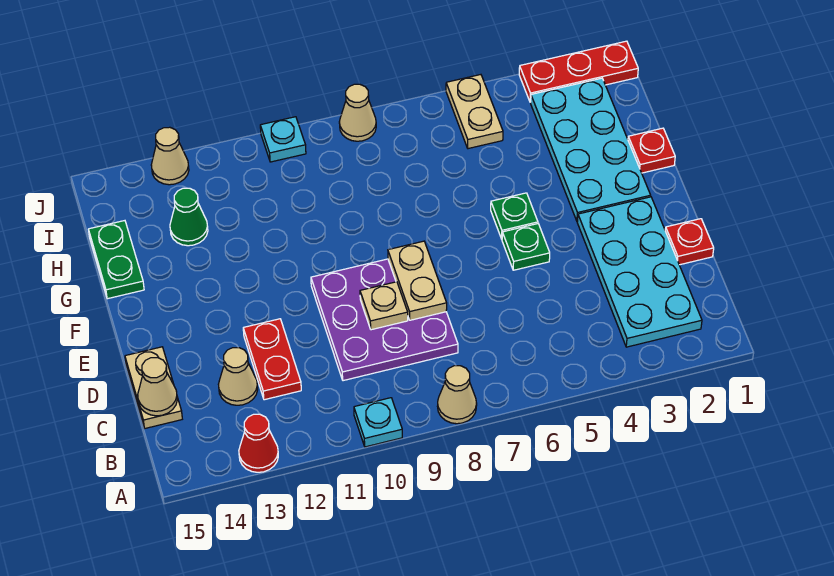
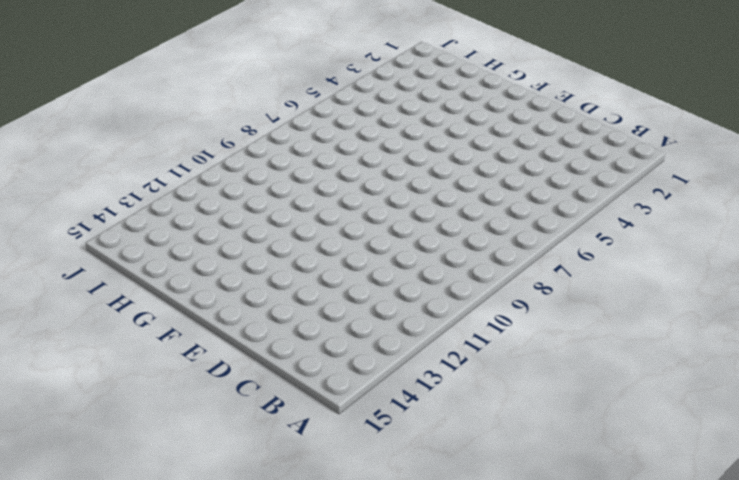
none -> tan 1x1 cone [437,366,477,424]
none -> cyan 1x1 plate [354,398,402,447]
none -> red 1x1 cone [239,414,278,472]

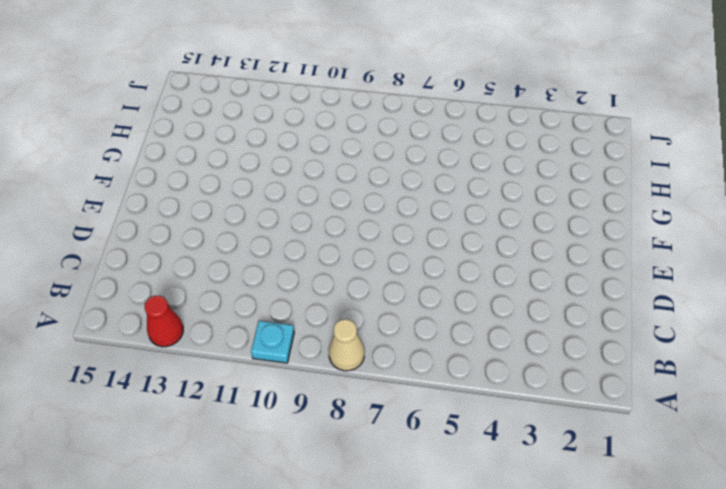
none -> cyan 2x4 plate [577,197,702,347]
none -> purple 3x3 plate [311,259,458,381]
none -> red 1x2 plate [243,319,301,400]

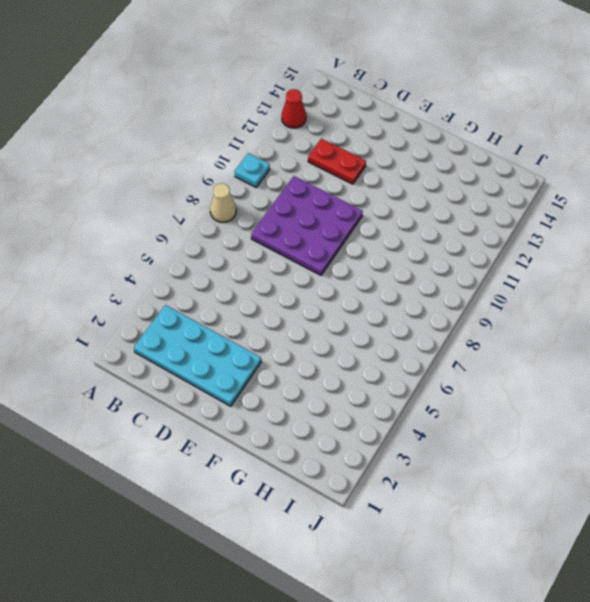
none -> tan 1x1 cone [218,348,258,405]
none -> tan 1x2 plate [125,347,182,428]
none -> red 1x1 plate [665,219,714,265]

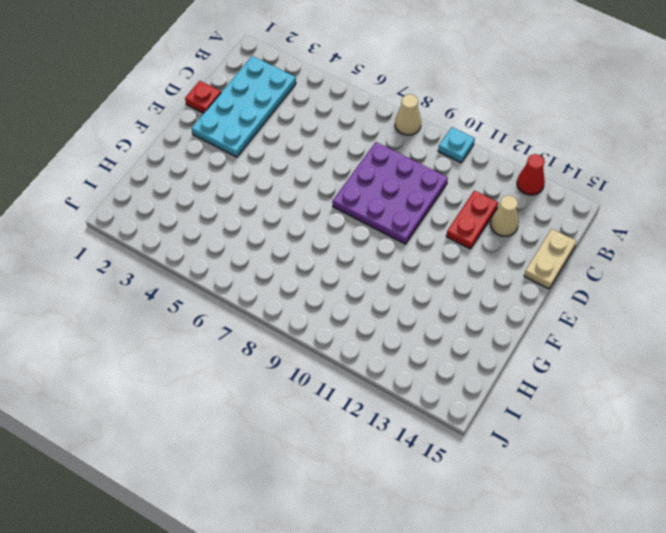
none -> green 1x1 plate [502,224,550,270]
none -> cyan 2x4 plate [531,78,651,221]
none -> green 1x1 plate [491,193,538,239]

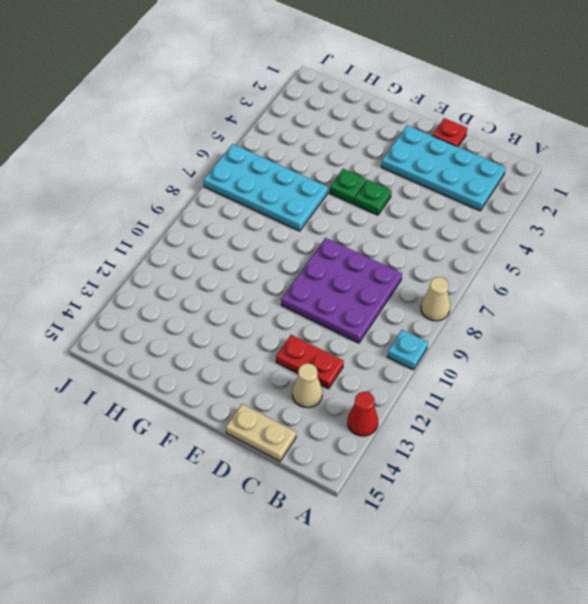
cyan 2x4 plate [203,144,328,231] -> cyan 2x4 plate moved to [531,78,651,221]
none -> red 1x1 plate [628,128,675,173]
none -> green 1x2 plate [88,221,144,299]
none -> green 1x1 cone [170,188,208,246]

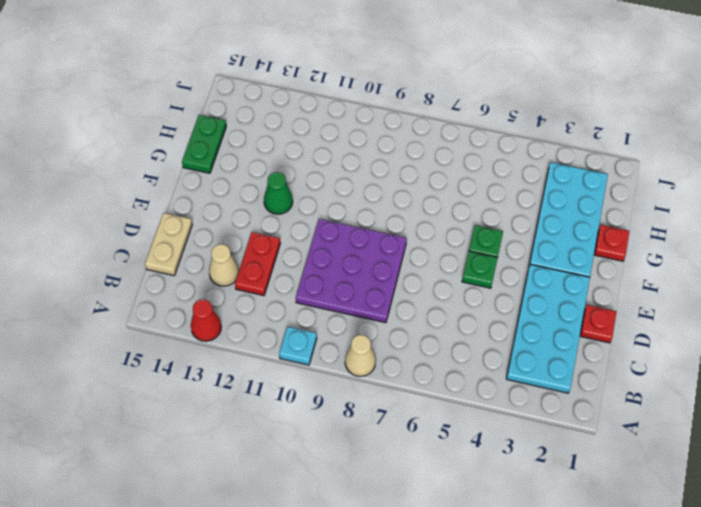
green 1x1 cone [264,172,293,214] -> green 1x1 cone moved to [170,188,208,246]
none -> tan 1x2 plate [446,75,503,149]
none -> red 1x3 plate [519,41,638,102]
none -> tan 1x1 cone [339,84,376,141]

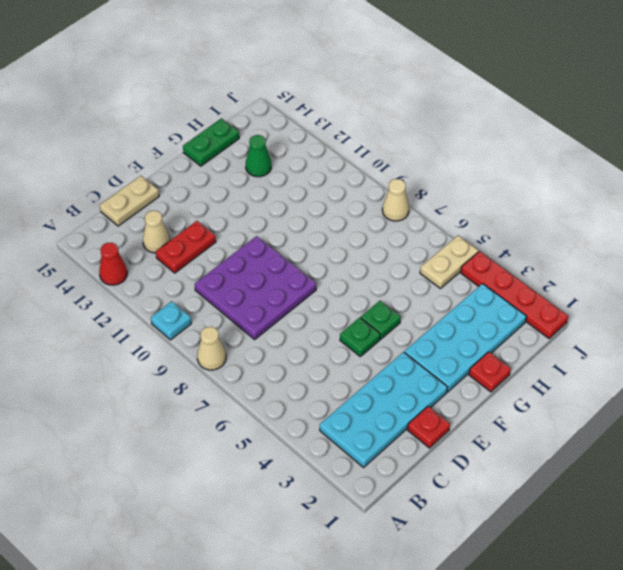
red 1x4 plate [461,251,568,338] -> red 1x3 plate [519,41,638,102]
none -> cyan 1x1 plate [260,117,306,162]
none -> tan 1x1 cone [151,127,189,185]
none -> tan 1x1 cone [138,358,177,416]

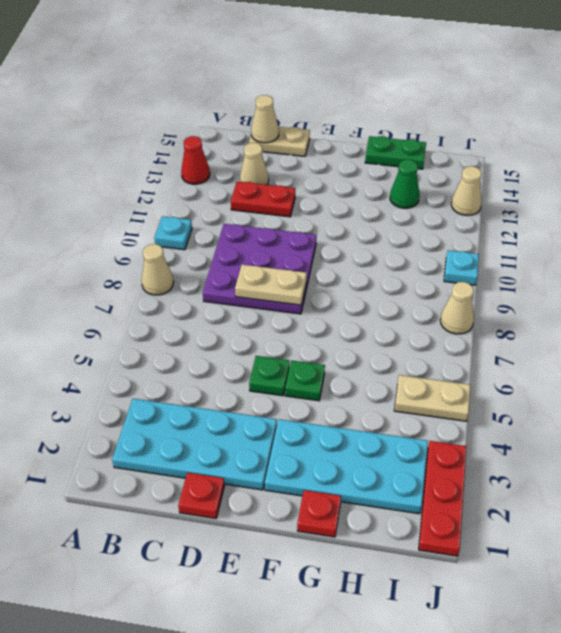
none -> tan 1x1 plate [360,282,408,330]

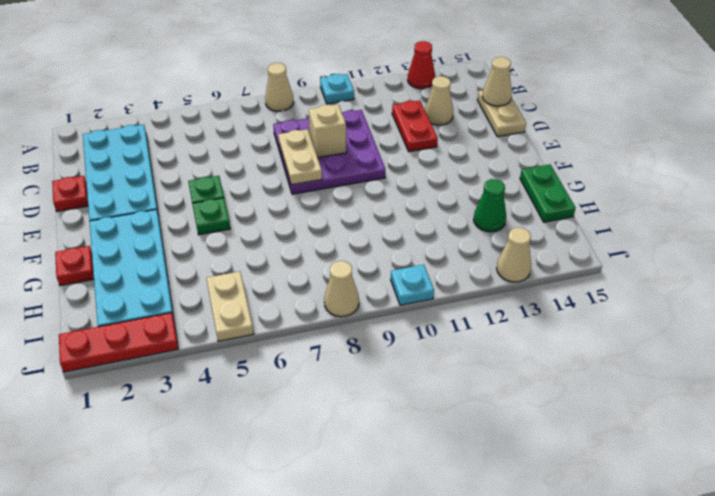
tan 1x1 brick [309,104,346,158] -> tan 1x1 plate [360,282,408,330]

